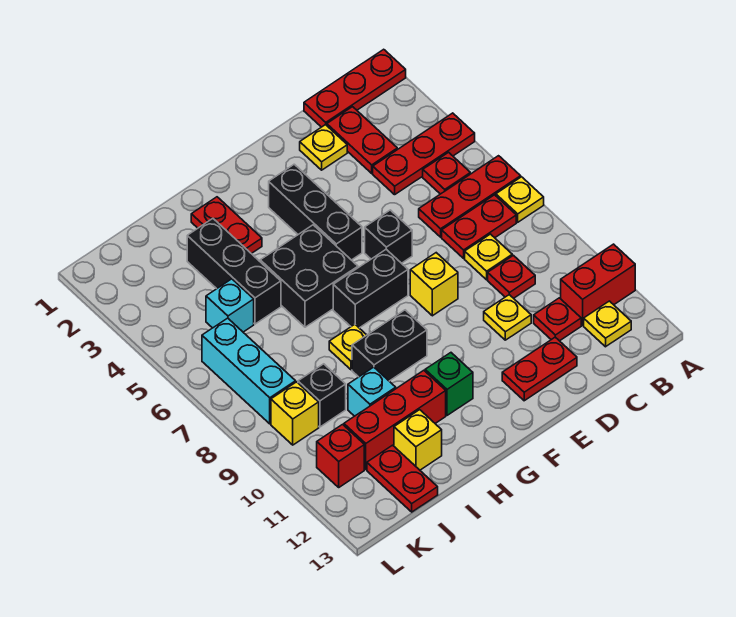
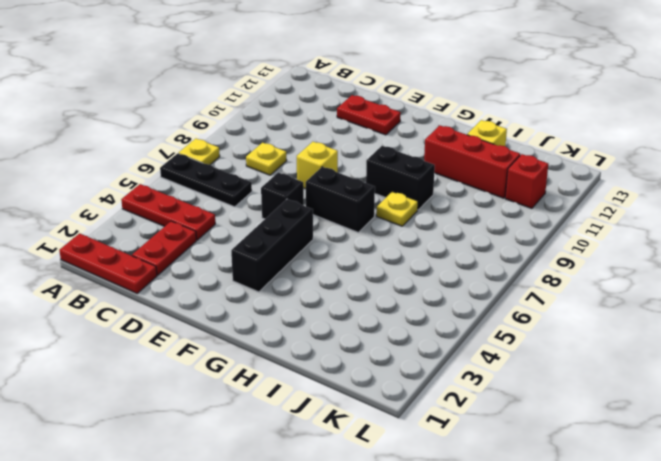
black 1x3 plate [160,153,252,207] -> red 1x3 plate [419,156,521,237]
none -> red 1x2 brick [561,244,635,325]
none -> red 1x1 plate [423,152,470,194]
none -> red 1x2 plate [442,195,516,258]
none -> yellow 1x1 plate [584,301,631,347]

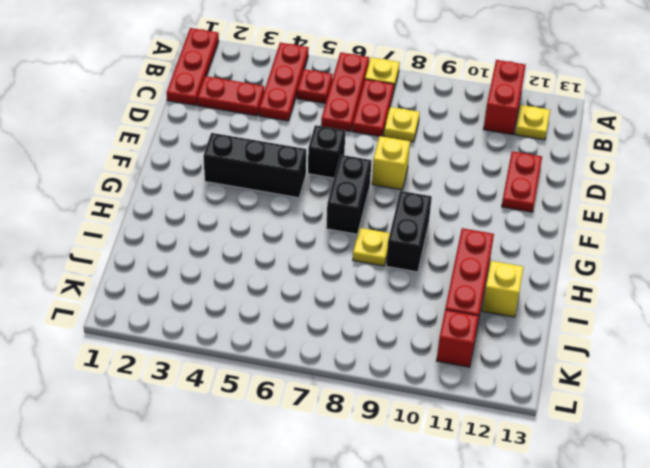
none -> red 1x1 plate [488,255,535,298]
none -> red 1x1 plate [534,298,581,341]
none -> yellow 1x1 plate [300,125,347,170]
none -> yellow 1x1 plate [484,295,531,340]

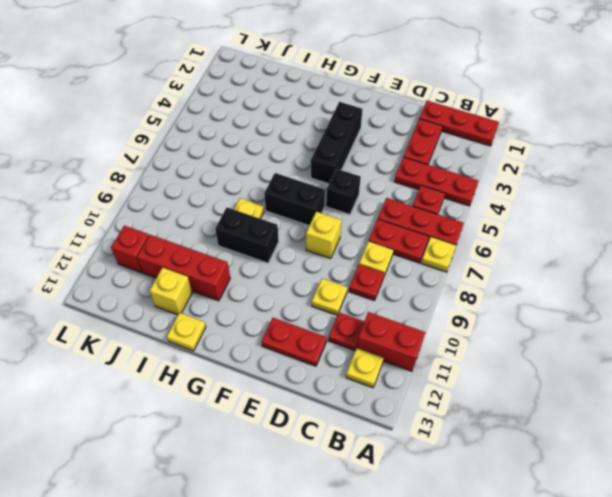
yellow 1x1 plate [167,313,206,351] -> yellow 1x1 plate moved to [300,125,347,170]
none -> black 2x2 brick [260,225,358,327]
none -> green 1x1 brick [425,353,473,415]
none -> red 1x2 plate [191,197,262,254]
none -> black 1x3 brick [187,219,281,324]

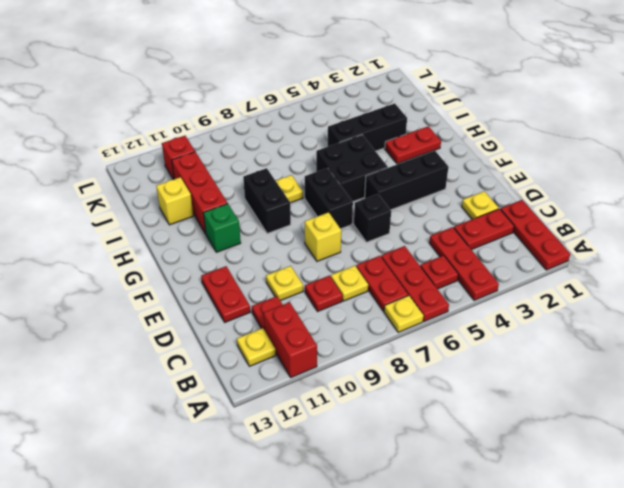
none -> cyan 1x1 brick [348,367,396,416]
none -> cyan 1x1 brick [206,279,254,332]
none -> black 1x1 brick [298,364,346,427]
none -> red 1x2 plate [367,445,438,512]

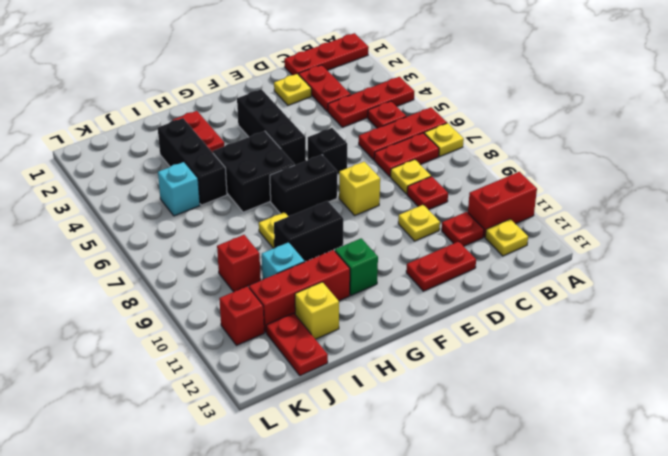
red 1x1 brick [217,235,261,292] -> black 1x1 brick [298,364,346,427]
none -> cyan 1x3 brick [202,318,296,424]
none -> yellow 1x1 brick [271,382,319,445]

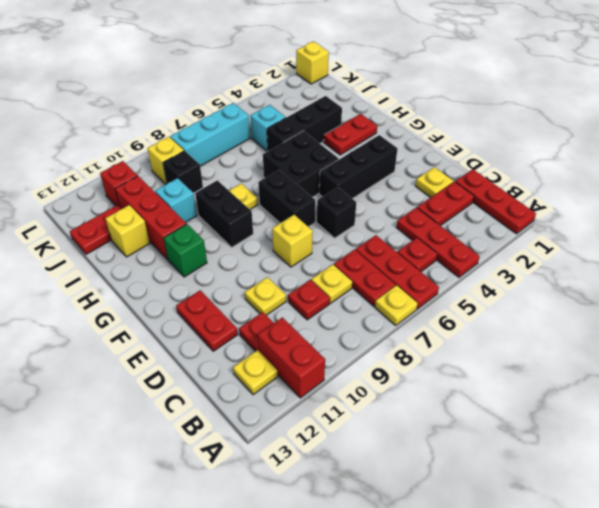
yellow 1x1 brick [296,41,329,84] -> none

